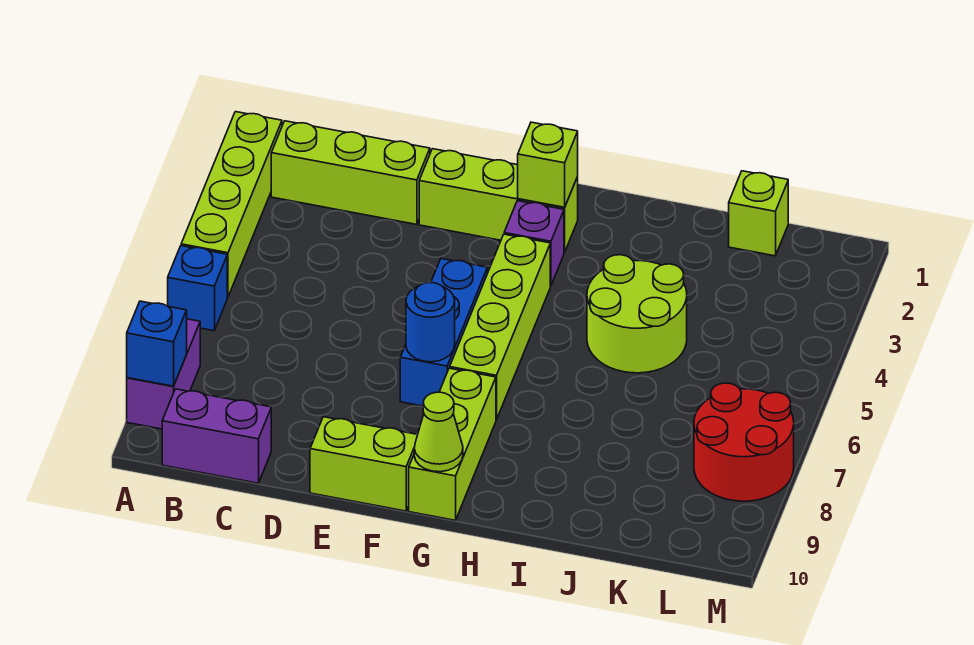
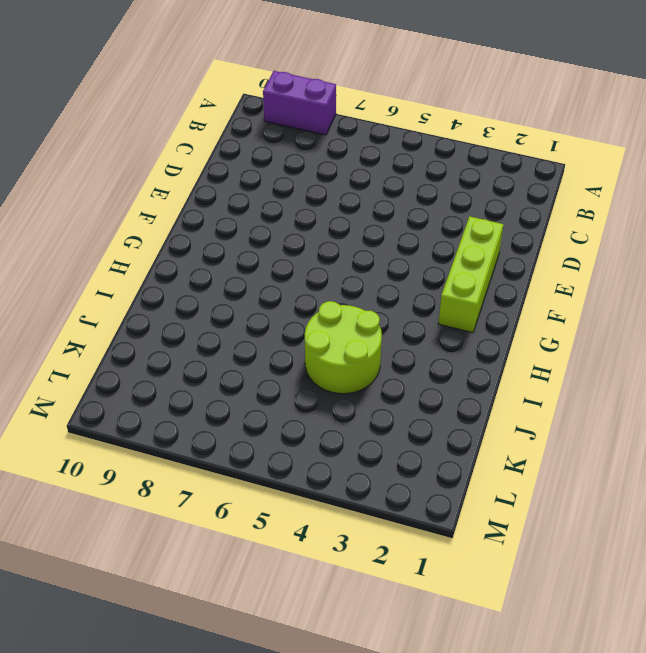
none -> lime 1x4 brick [181,112,282,297]
none -> blue 1x1 brick [168,246,227,331]
none -> lime 1x3 brick [271,121,430,225]

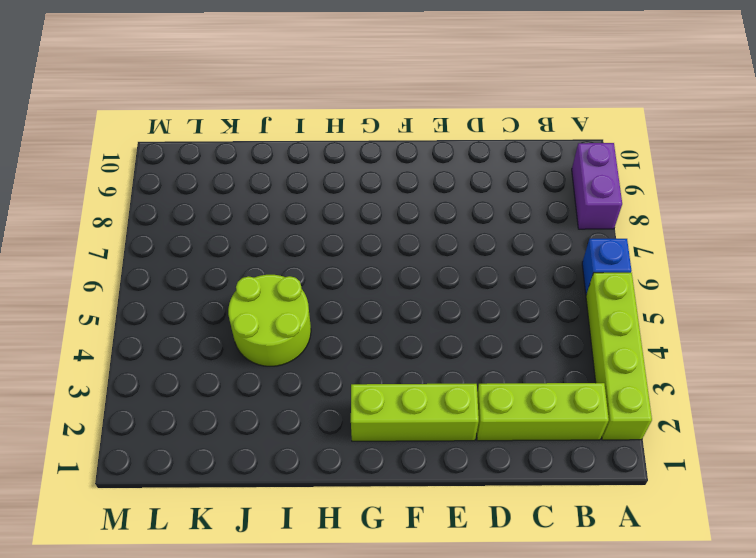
none -> purple 1x2 brick [162,389,271,483]
none -> lime 1x2 brick [310,417,418,511]
none -> blue 1x3 brick [400,259,488,406]

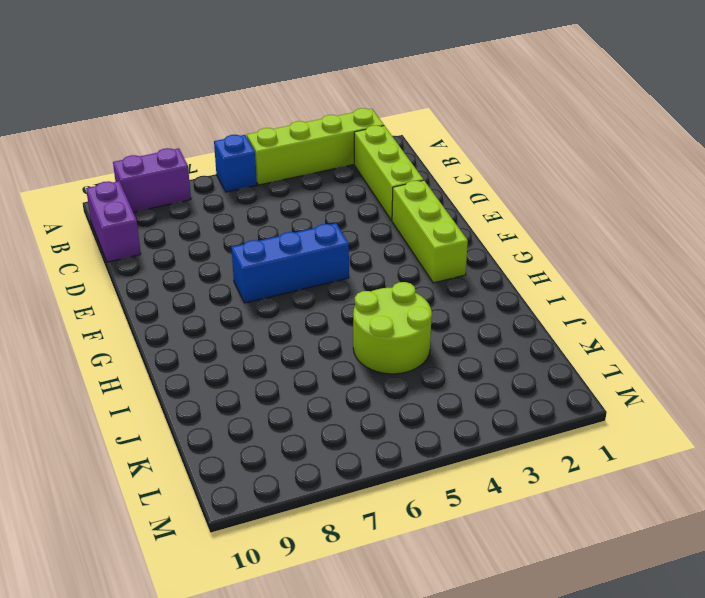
none -> lime 1x2 brick [310,417,418,511]
none -> purple 1x1 brick [504,201,564,286]
none -> lime 1x4 brick [450,234,550,420]

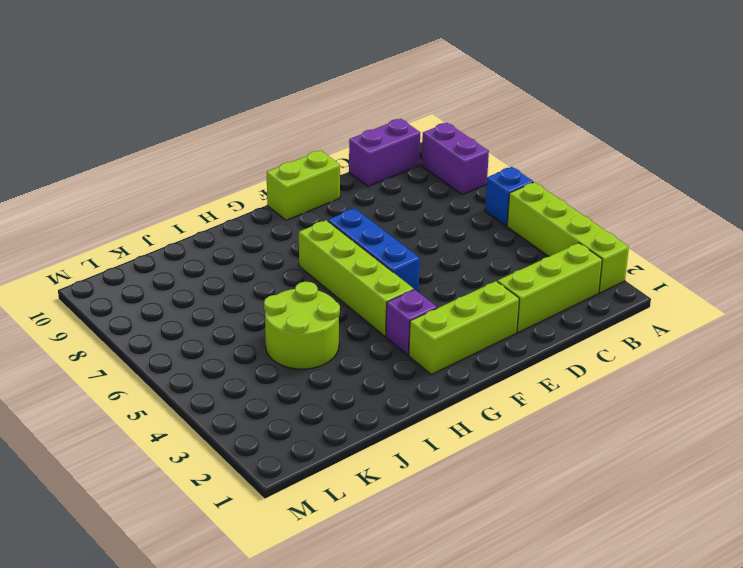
none -> lime 1x3 brick [409,368,496,520]
none -> lime 1x1 brick [729,171,788,256]
none -> red 2x2 round brick [694,383,794,501]

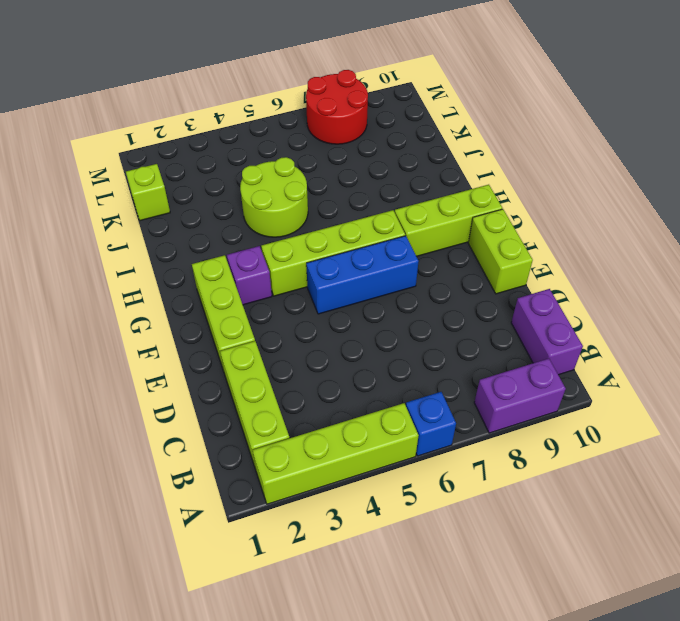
none -> blue 1x1 brick [127,301,187,386]
none -> blue 1x1 round brick [406,283,455,362]
none -> lime 1x1 brick [518,122,578,207]

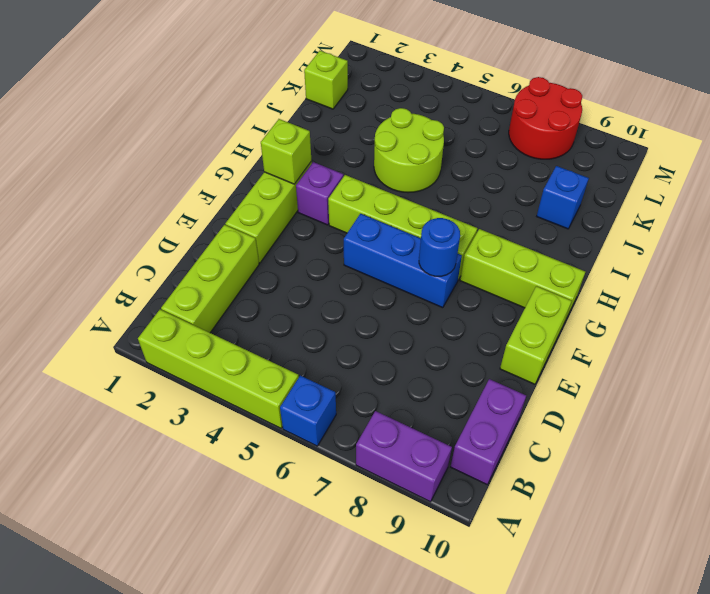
blue 1x1 brick [537,166,589,229] -> blue 1x1 brick moved to [127,301,187,386]
none -> lime 1x1 cone [414,392,463,472]

